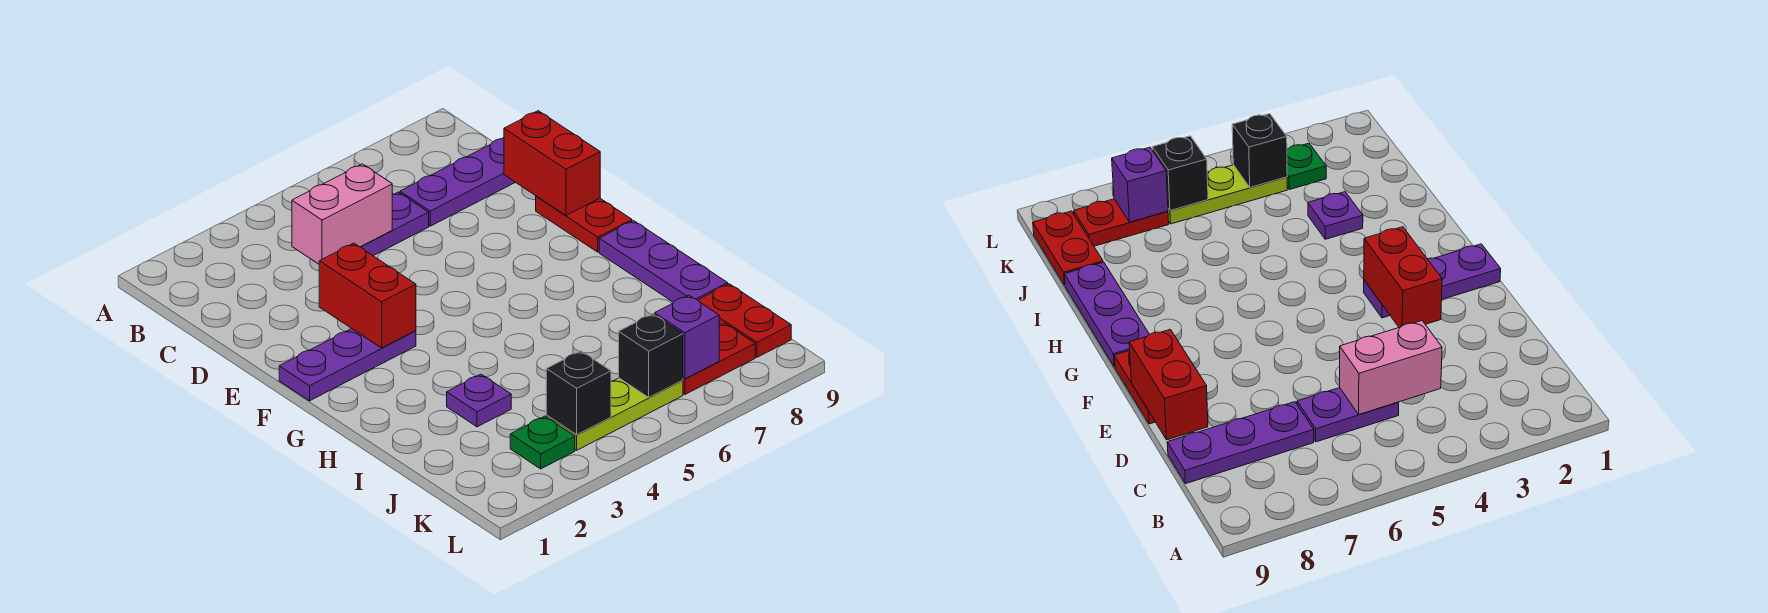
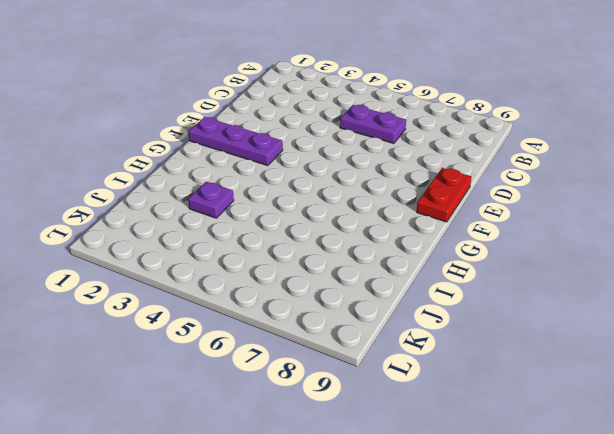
none -> purple 1x3 plate [400,138,515,226]
none -> purple 1x3 plate [599,221,728,302]
none -> red 1x2 plate [698,284,791,357]

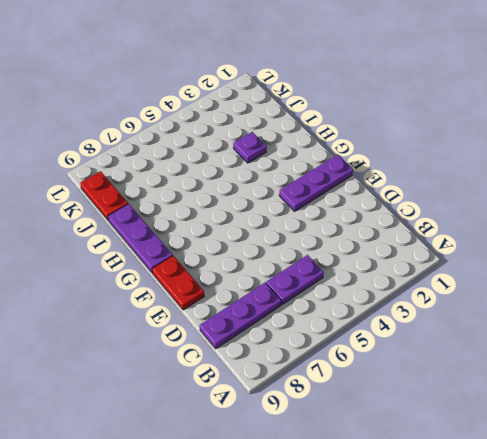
none -> green 1x1 plate [510,416,575,469]
none -> lime 1x3 plate [546,378,683,450]
none -> red 1x2 plate [683,323,755,394]

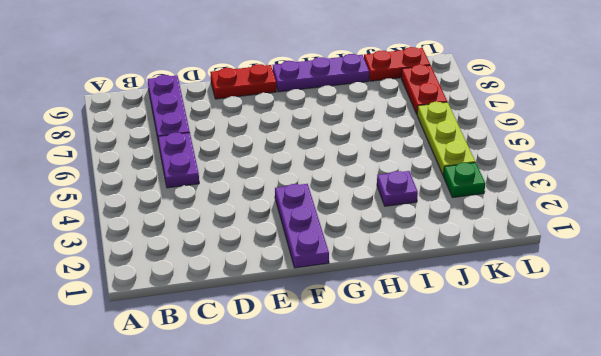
none -> pink 1x2 brick [292,164,392,264]
none -> red 1x2 brick [504,111,600,215]
none -> red 1x2 brick [319,243,416,348]

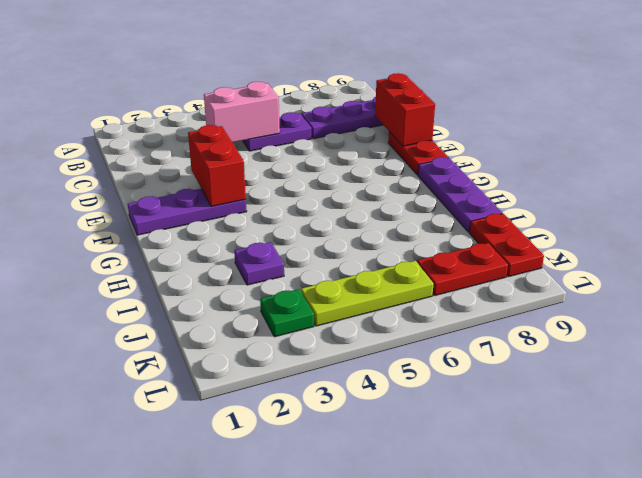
none -> black 1x1 brick [546,351,611,435]
none -> black 1x1 brick [619,314,683,398]
none -> purple 1x1 brick [655,295,719,379]

